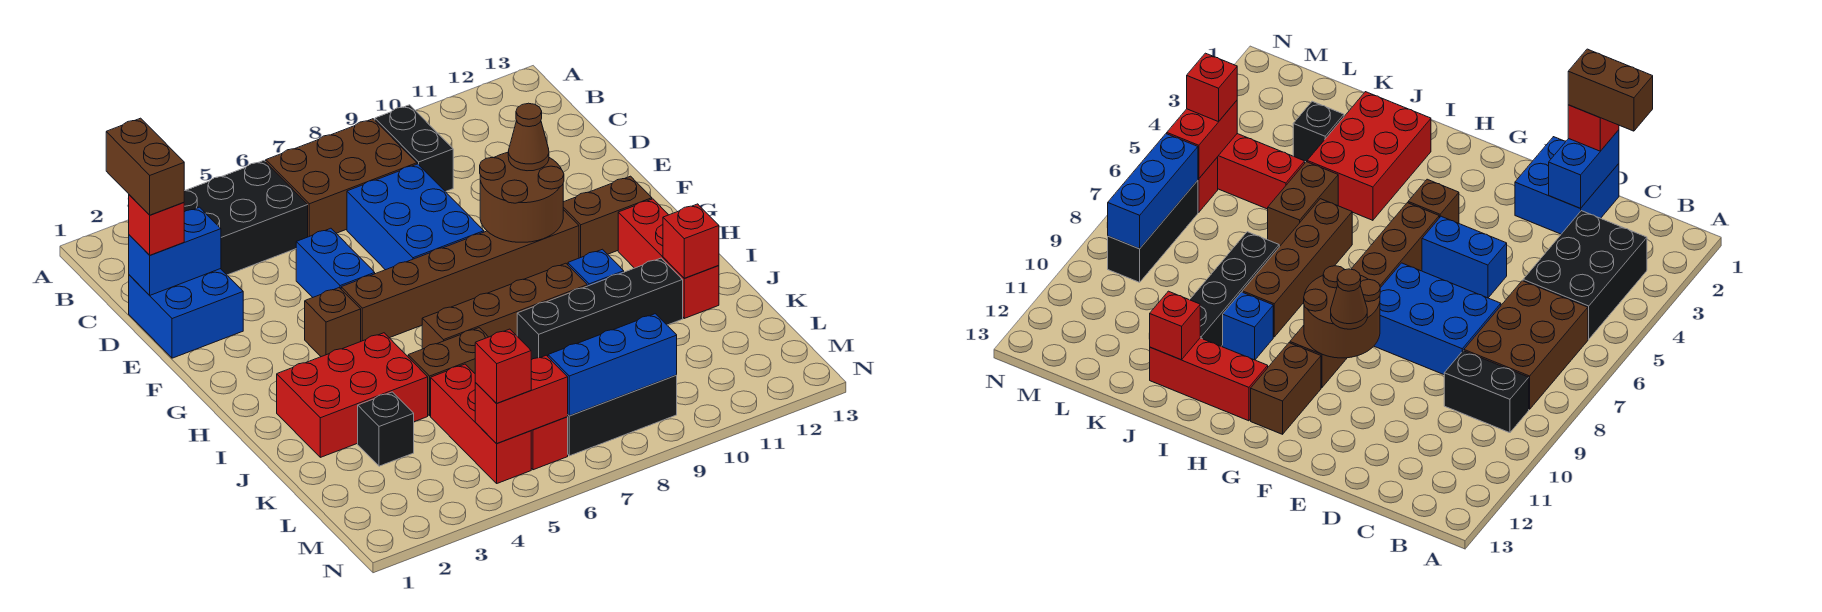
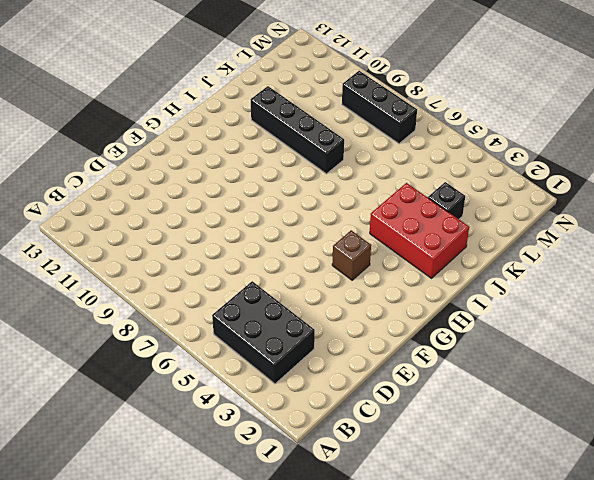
none -> brown 2x3 brick [266,119,417,237]
none -> black 1x2 brick [375,105,453,192]
none -> blue 2x2 brick [129,269,243,358]

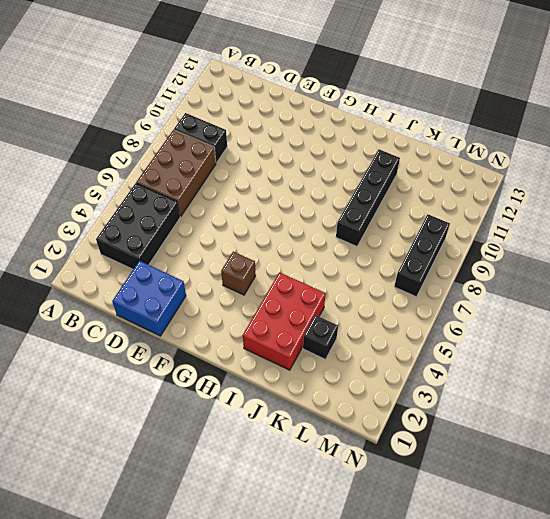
none -> blue 2x3 brick [347,164,484,270]
none -> blue 1x2 brick [296,228,375,297]
none -> brown 1x6 brick [341,210,579,341]

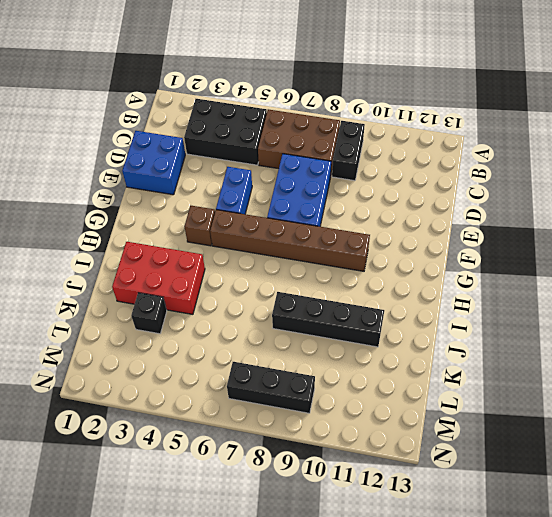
none -> brown 1x2 brick [563,176,652,258]
none -> red 1x3 brick [618,199,719,318]
none -> brown 1x4 brick [422,263,587,349]

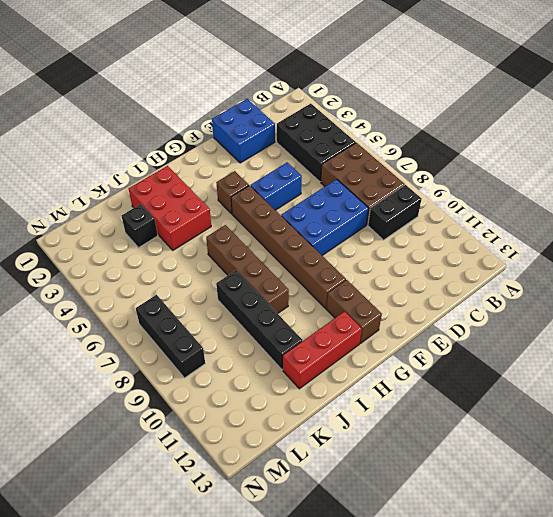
none -> blue 1x1 brick [568,249,624,286]
none -> brown 1x2 brick [408,328,488,416]
none -> red 1x3 brick [431,364,531,483]

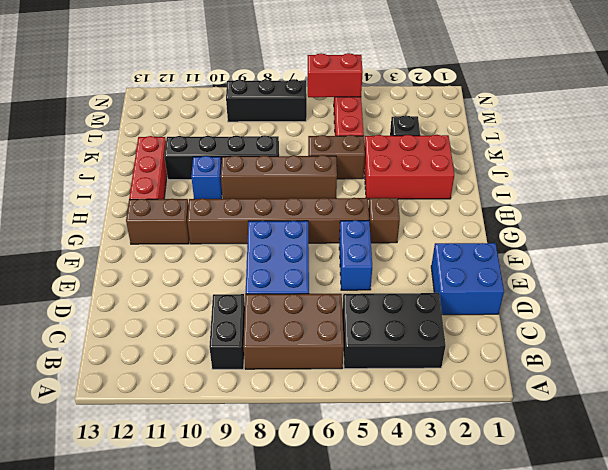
none -> red 1x1 brick [531,417,568,470]
none -> blue 1x2 brick [129,207,221,295]
none -> brown 2x2 round brick [480,153,564,242]

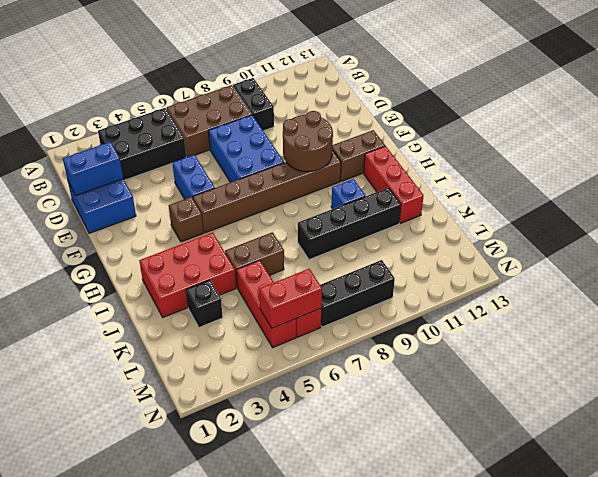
none -> brown 1x4 brick [422,263,587,349]
none -> red 1x1 brick [663,204,719,278]
none -> blue 1x3 brick [548,314,677,416]

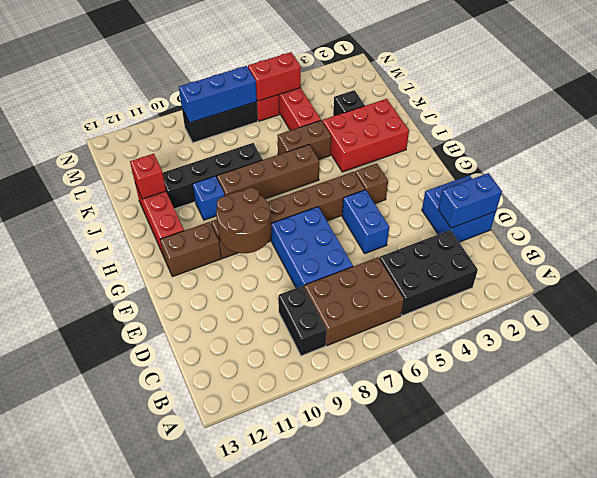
none -> red 1x1 brick [129,195,184,255]
none -> brown 1x1 cone [508,103,549,171]
none -> red 1x1 brick [475,329,531,403]

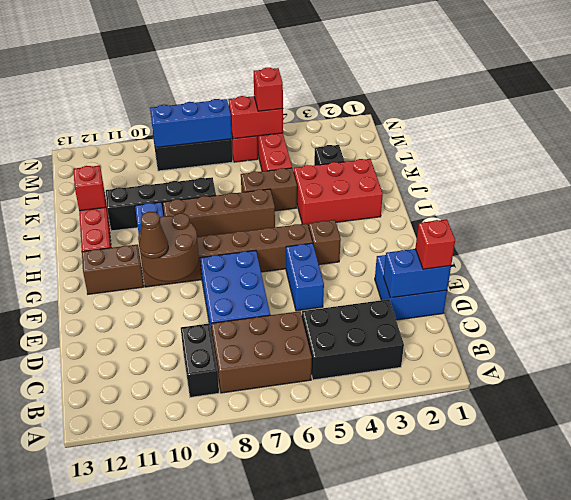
none -> brown 1x2 brick [106,118,184,215]

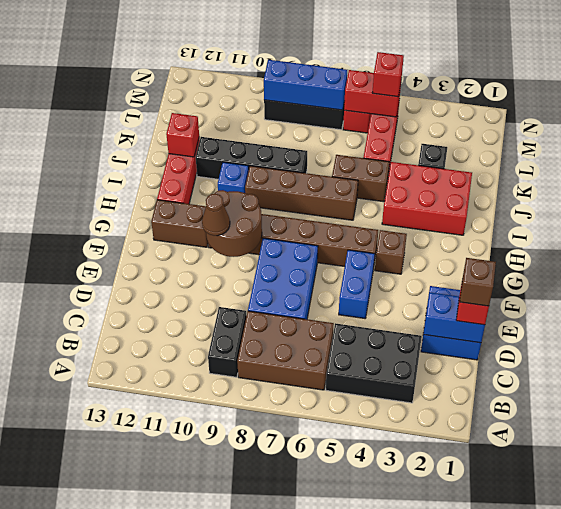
brown 1x1 brick [460,258,496,306] -> brown 1x2 brick [106,118,184,215]

